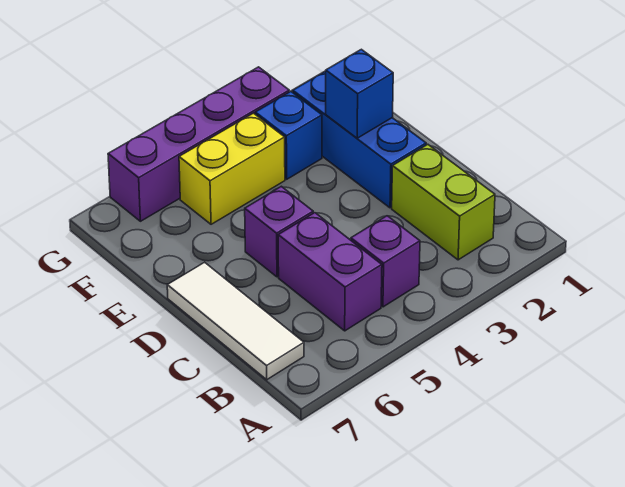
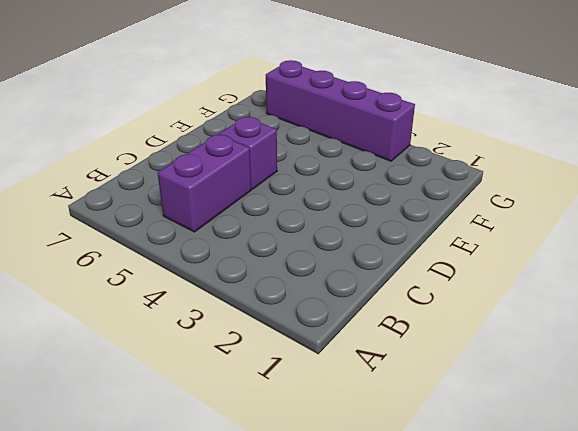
none -> lime 1x2 brick [392,144,495,260]
none -> purple 1x1 brick [351,216,420,307]

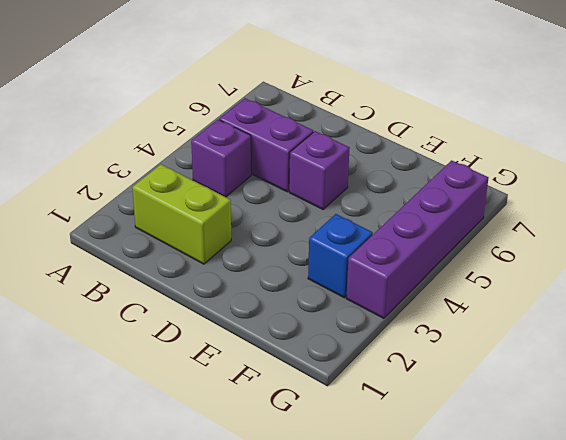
none -> white 1x3 tile [167,262,304,380]
none -> blue 1x3 brick [293,71,426,208]

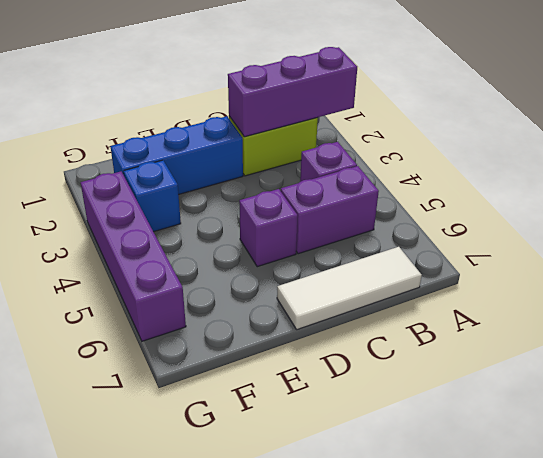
purple 1x3 brick [228,47,357,137] -> none
none -> yellow 1x2 brick [179,113,285,224]
none -> blue 1x1 brick [326,49,393,138]

